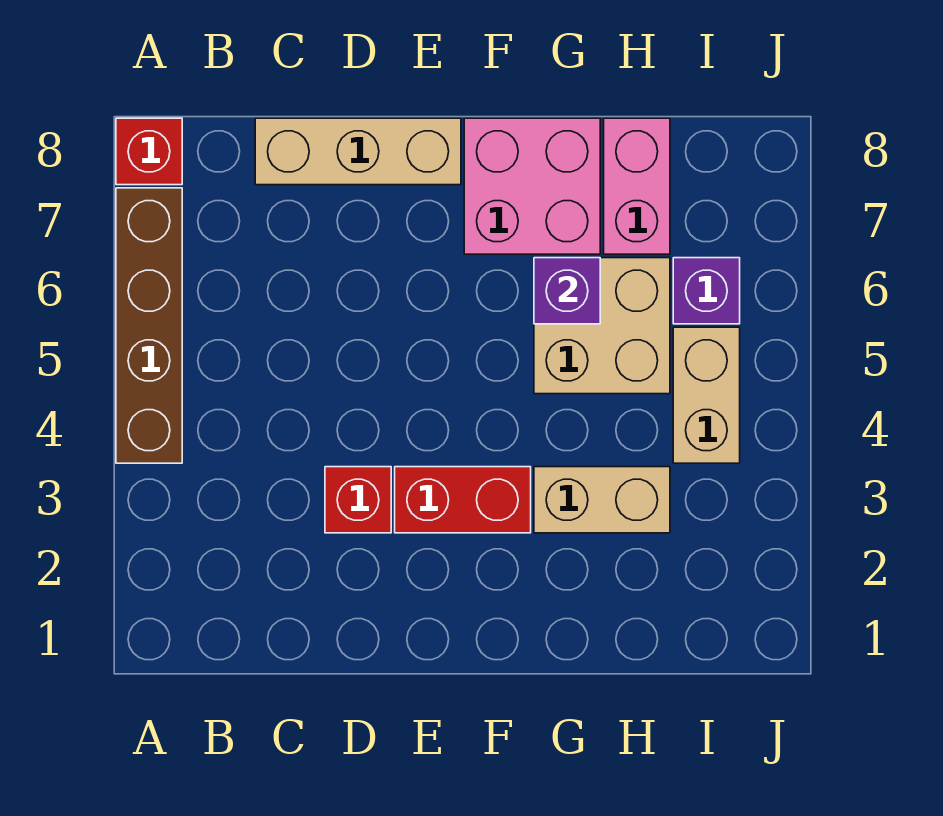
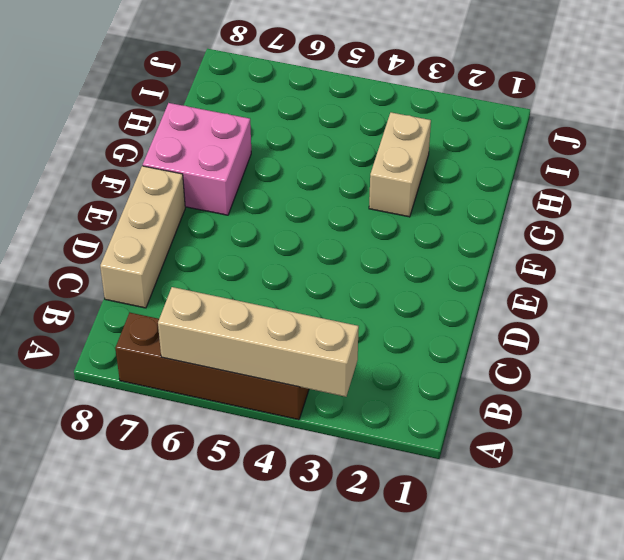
tan 1x4 brick [158,287,359,397] -> none
none -> red 1x1 brick [116,118,182,185]
none -> red 1x1 brick [325,467,391,533]
none -> red 1x2 brick [395,467,531,533]

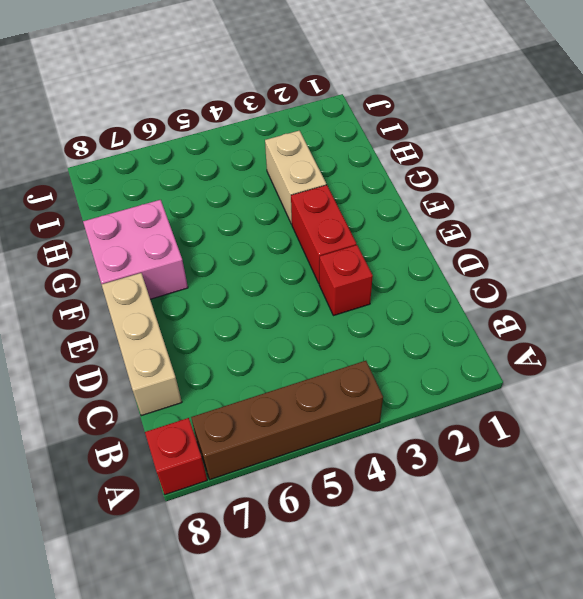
none -> tan 2x2 brick [534,258,670,394]
none -> pink 1x2 brick [604,118,670,254]
none -> tan 1x2 brick [673,327,740,463]

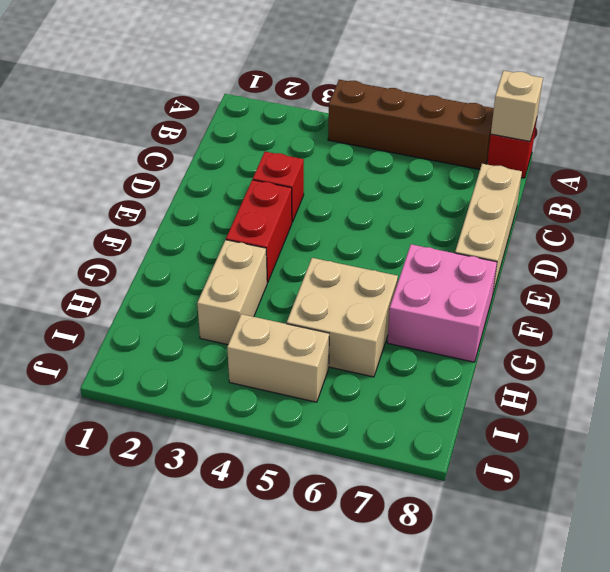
tan 1x1 brick [491,71,543,141] -> none
none -> pink 1x2 brick [604,118,670,254]
none -> purple 1x1 brick [673,258,740,324]
none -> purple 1x1 brick [534,258,600,324]

